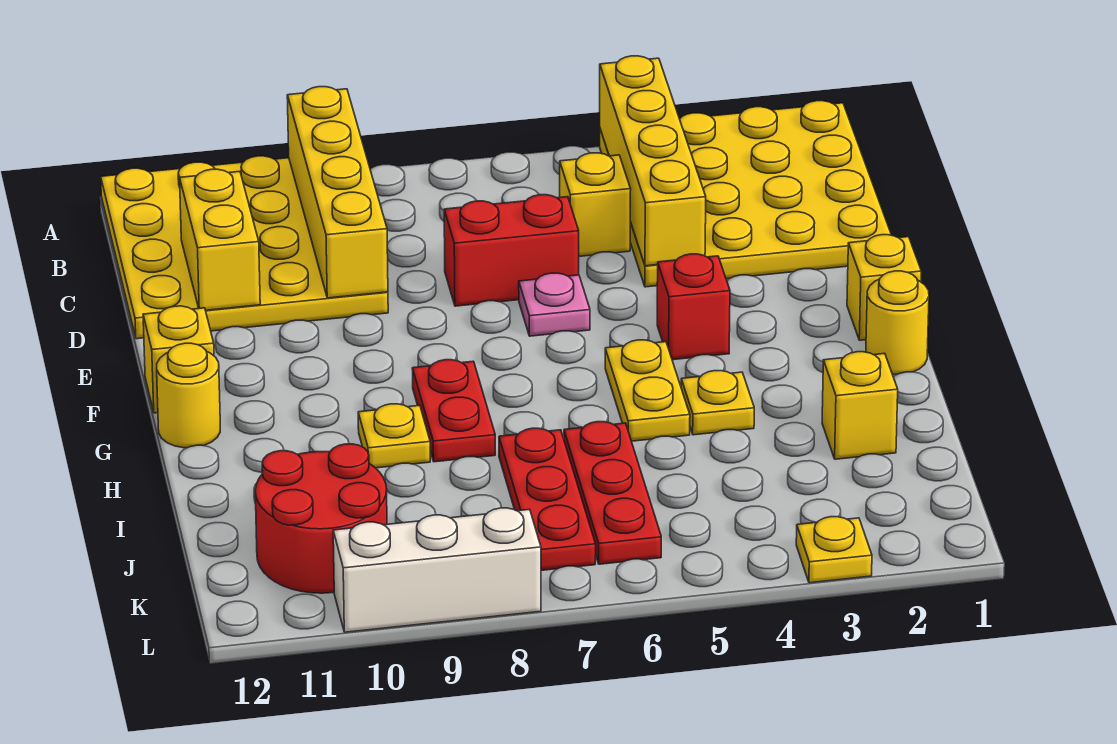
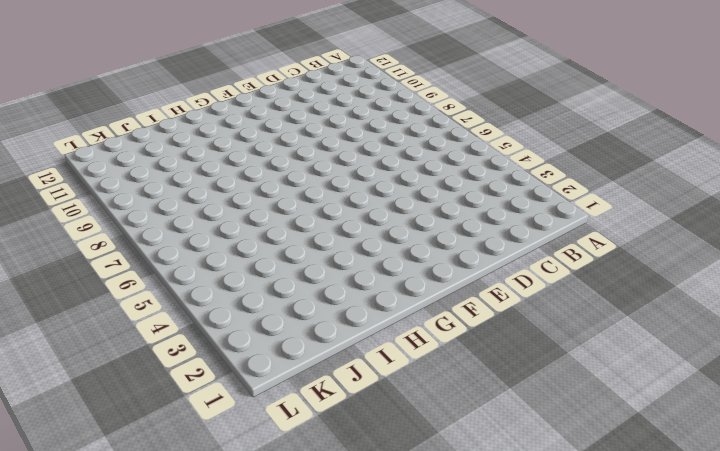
none -> yellow 4x4 plate [600,101,891,287]
none -> yellow 4x4 plate [101,156,388,339]
none -> yellow 1x1 brick [560,153,631,256]

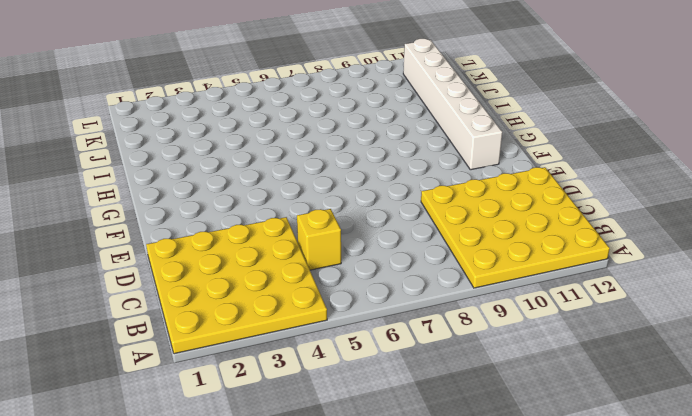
white 1x6 brick [403,39,502,170] -> red 2x2 round brick [255,444,387,593]
none -> red 1x2 brick [444,195,579,306]
none -> pink 1x1 plate [519,273,590,336]
none -> yellow 1x1 brick [847,235,921,340]

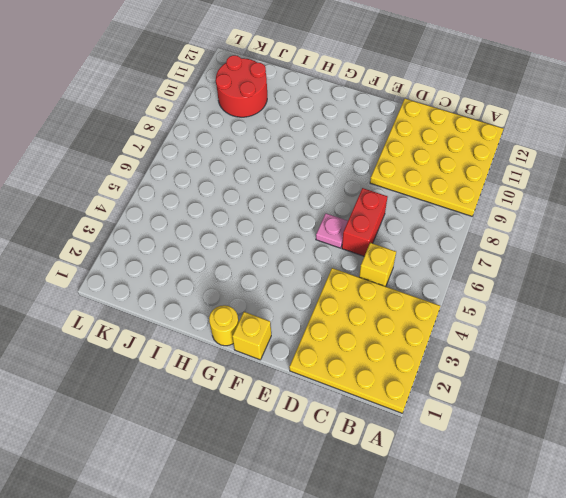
none -> red 1x1 brick [657,254,730,360]
none -> yellow 1x1 brick [143,306,214,413]
none -> yellow 1x2 plate [605,340,690,441]

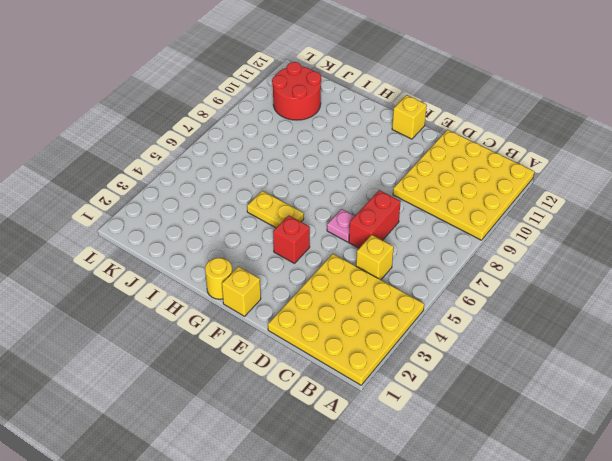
none -> red 1x2 plate [412,360,495,462]
none -> yellow 1x1 round brick [157,343,220,448]
none -> yellow 1x1 plate [681,371,754,435]

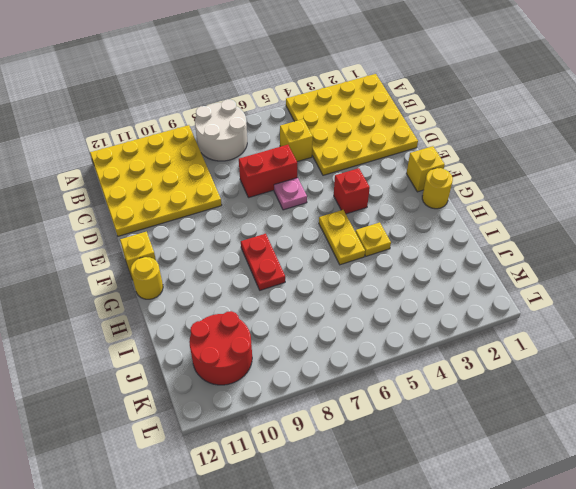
white 2x2 round brick [195,99,247,161] -> none
none -> yellow 1x1 plate [358,404,430,468]
none -> yellow 1x1 brick [822,352,898,459]
none -> red 1x3 plate [564,422,661,564]

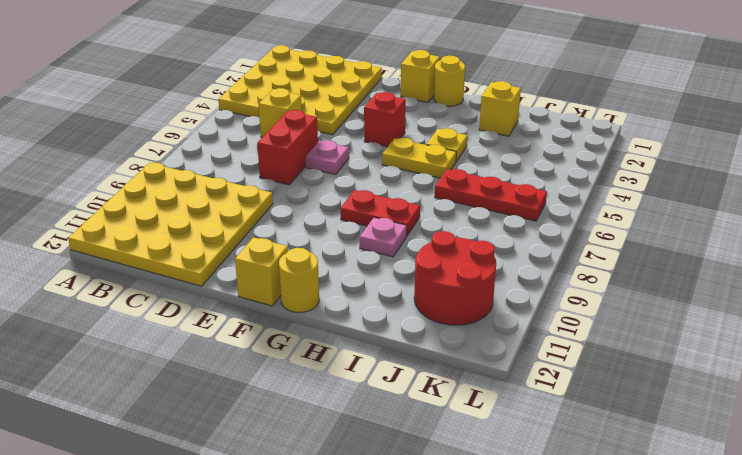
pink 1x1 plate [360,217,407,257] -> yellow 1x1 plate [358,404,430,468]
none -> red 1x3 plate [499,428,596,570]
none -> yellow 1x1 plate [796,517,872,583]
none -> white 1x3 brick [333,508,541,632]

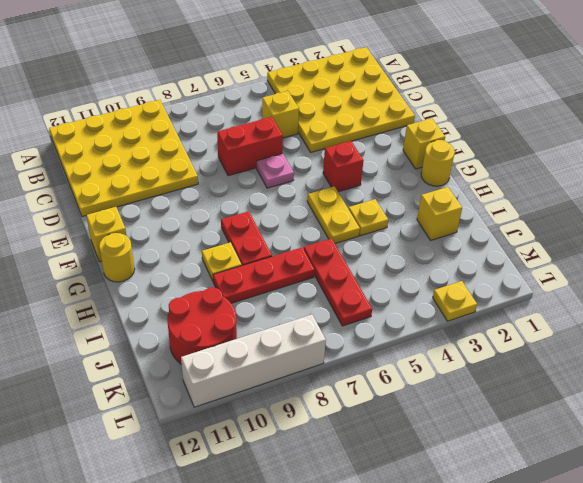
red 1x3 plate [213,247,315,303] -> red 1x3 plate turned to [499,428,596,570]
white 1x4 brick [181,315,326,407] -> white 1x3 brick [333,508,541,632]
none -> yellow 1x4 brick [600,56,706,266]
none -> yellow 1x4 brick [287,87,388,298]
none -> yellow 1x2 brick [180,169,260,310]

